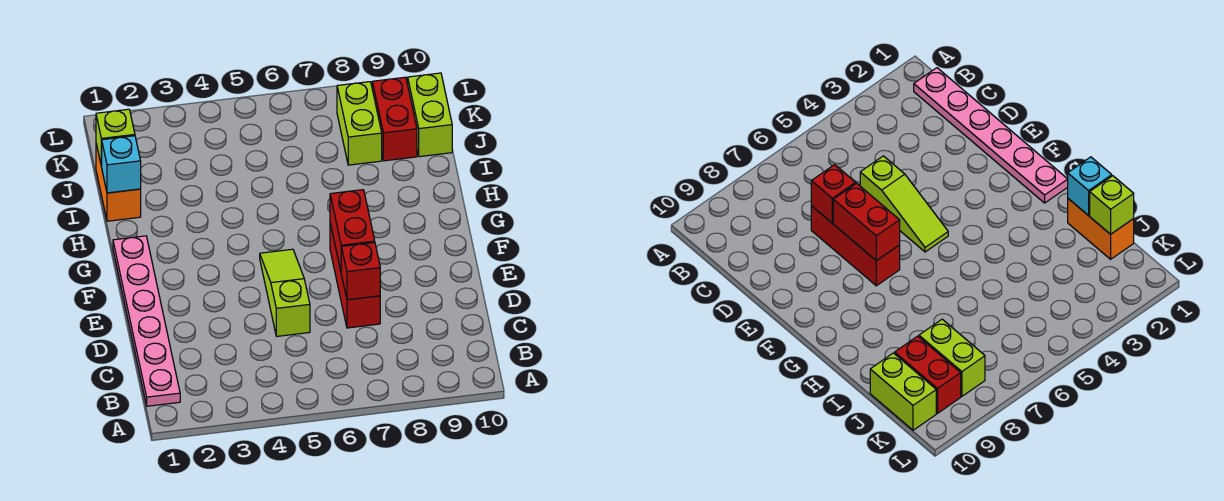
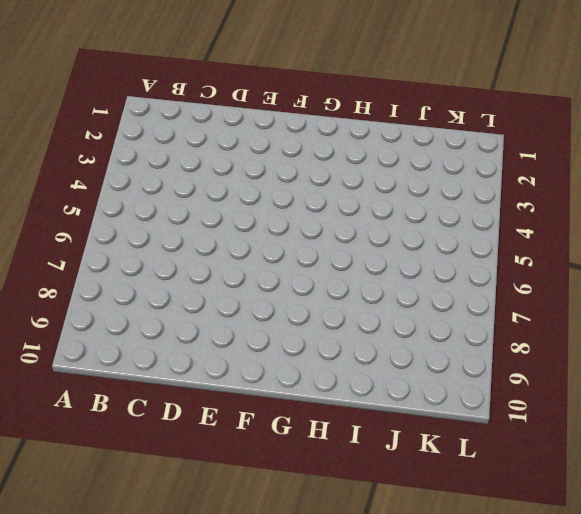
none -> pink 1x6 plate [113,236,180,406]
none -> lime 1x3 slope [260,249,310,336]

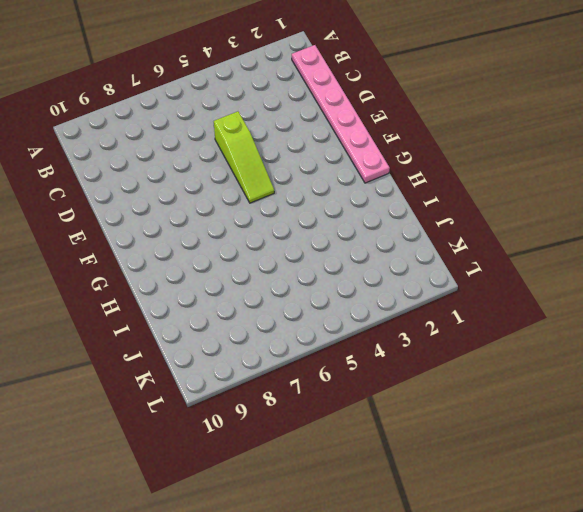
none -> red 1x3 brick [330,224,380,328]
none -> orange 1x2 brick [96,144,141,221]

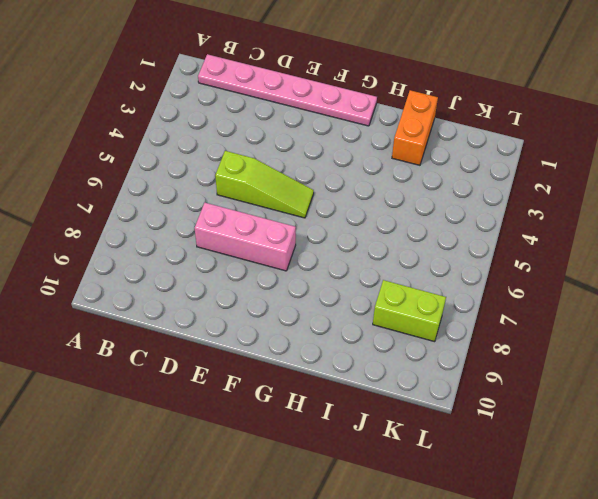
pink 1x3 brick [195,203,296,271] -> red 1x3 brick [330,224,380,328]
orange 1x2 brick [392,90,438,165] -> orange 1x2 brick turned to [96,144,141,221]
none -> red 1x2 brick [372,77,417,161]
none -> lime 1x2 brick [408,73,452,157]

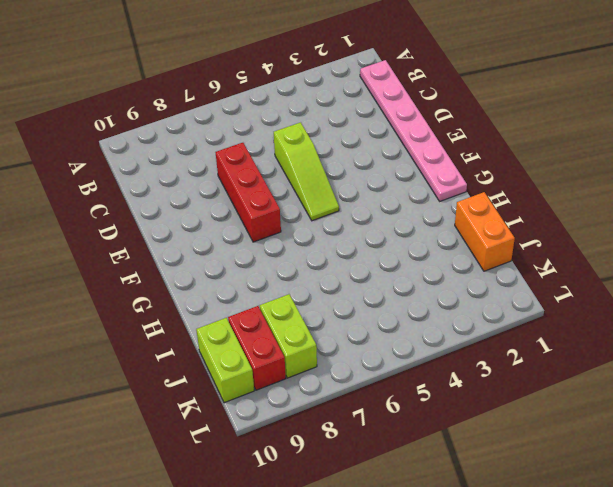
none -> red 1x1 brick [341,242,380,300]
none -> red 1x2 brick [330,190,375,270]

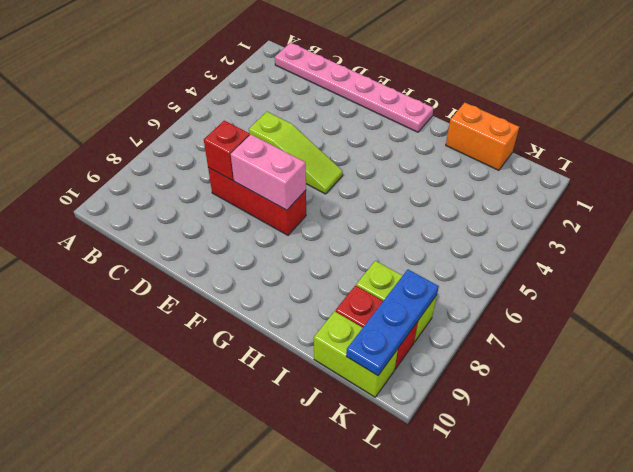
pink 1x2 brick [231,134,306,210] -> red 1x2 brick [330,190,375,270]
blue 1x3 plate [346,270,439,376] -> none
none -> cyan 1x1 brick [101,136,141,193]
none -> lime 1x1 brick [96,109,135,166]

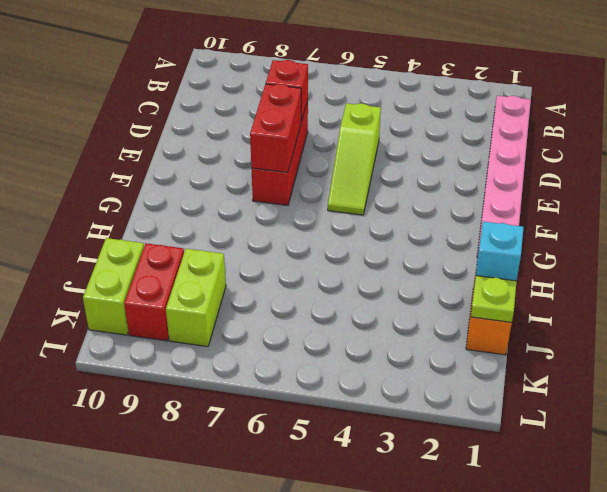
lime 1x1 plate [471,276,517,322] -> lime 1x1 brick [96,109,135,166]

